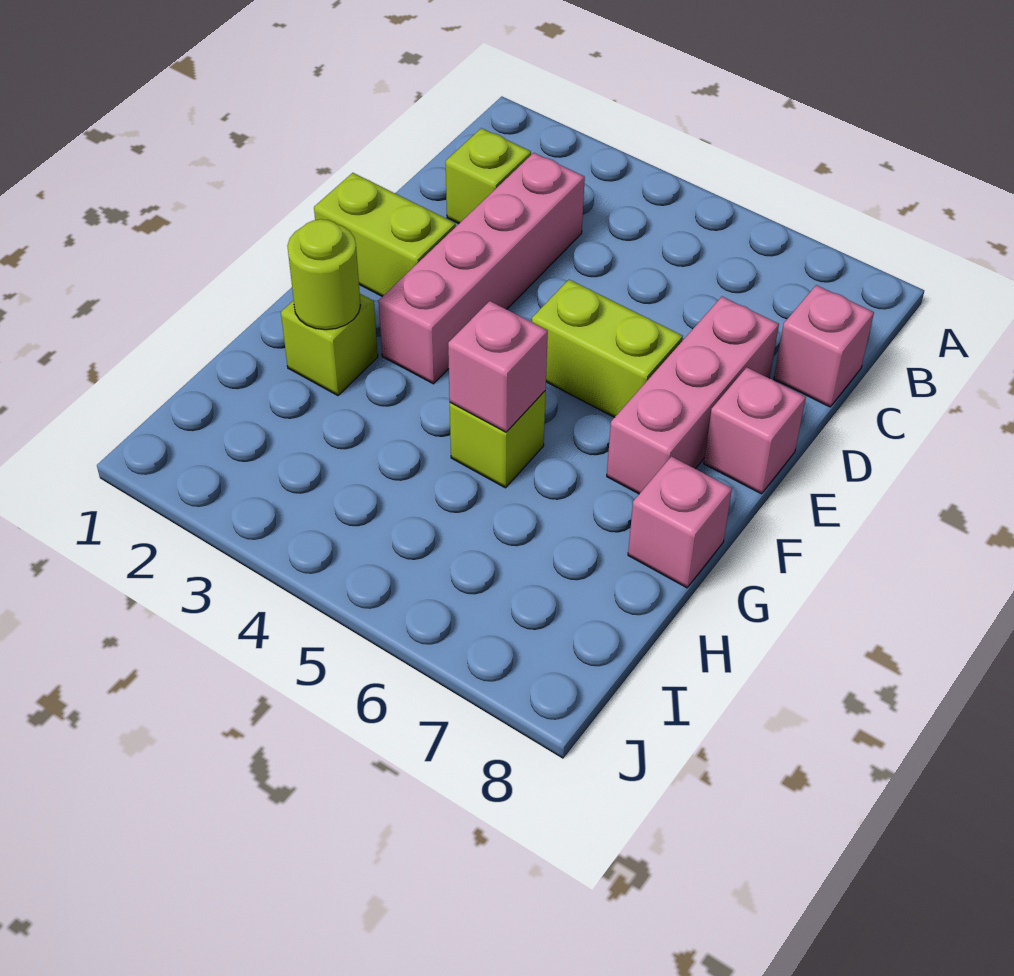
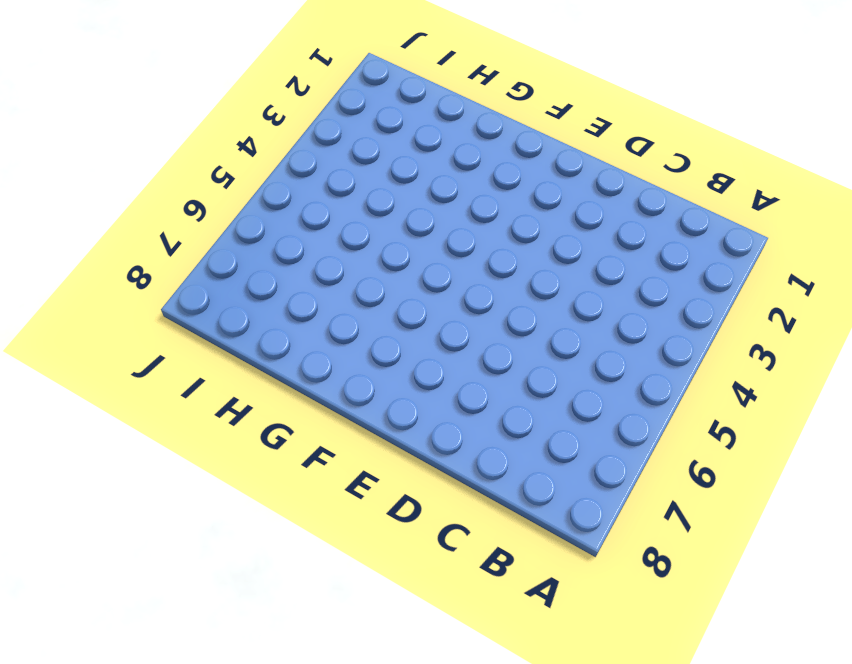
none -> lime 1x1 brick [446,128,531,224]
none -> pink 1x4 brick [379,153,585,384]
none -> pink 1x1 brick [774,285,874,407]

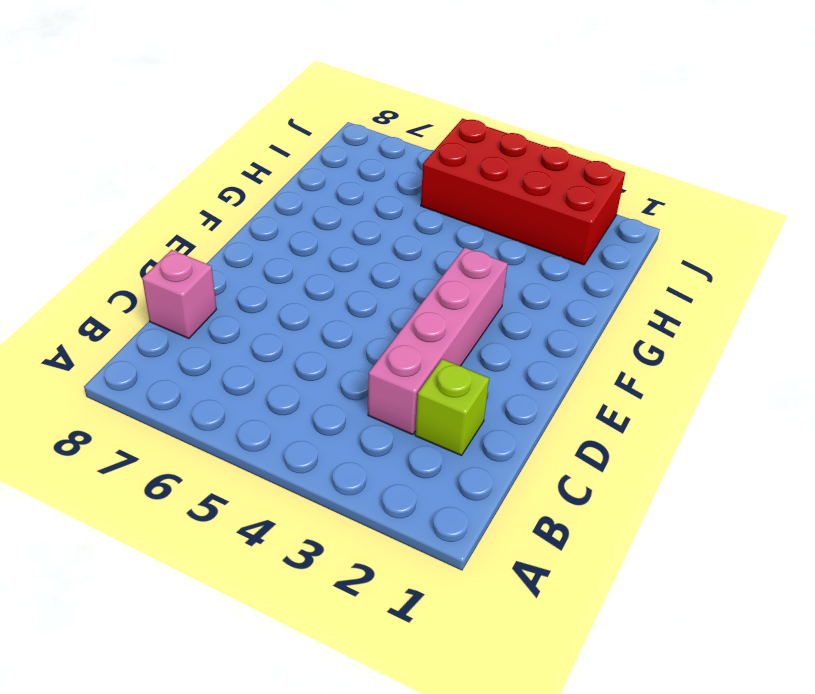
red 2x4 brick [421,119,625,265] -> none
none -> pink 1x3 brick [607,297,779,494]
none -> lime 1x2 brick [314,173,456,297]
none -> lime 1x2 brick [532,280,683,417]

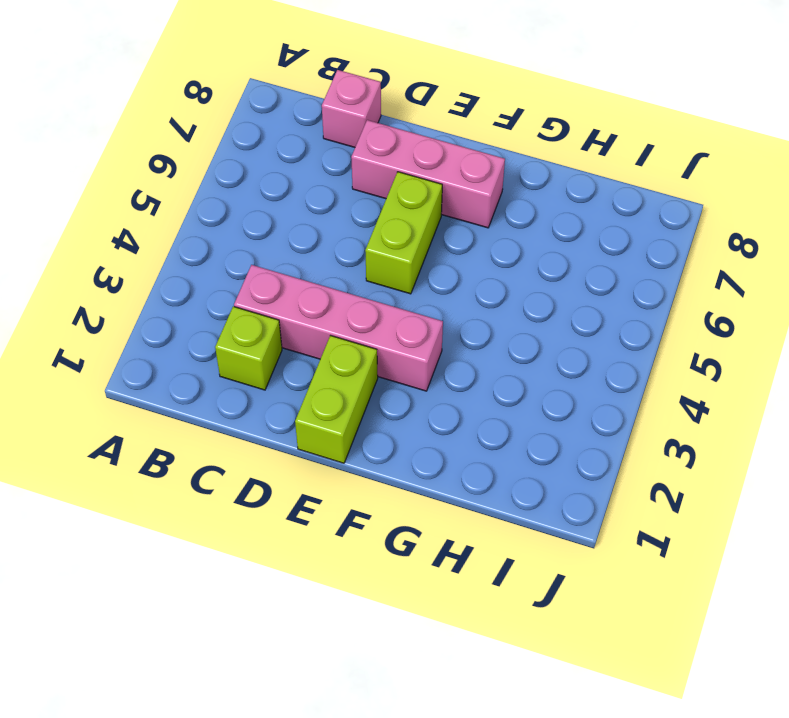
none -> pink 1x1 brick [704,367,806,494]
none -> lime 1x1 brick [281,294,378,396]
none -> lime 1x1 brick [450,391,546,488]

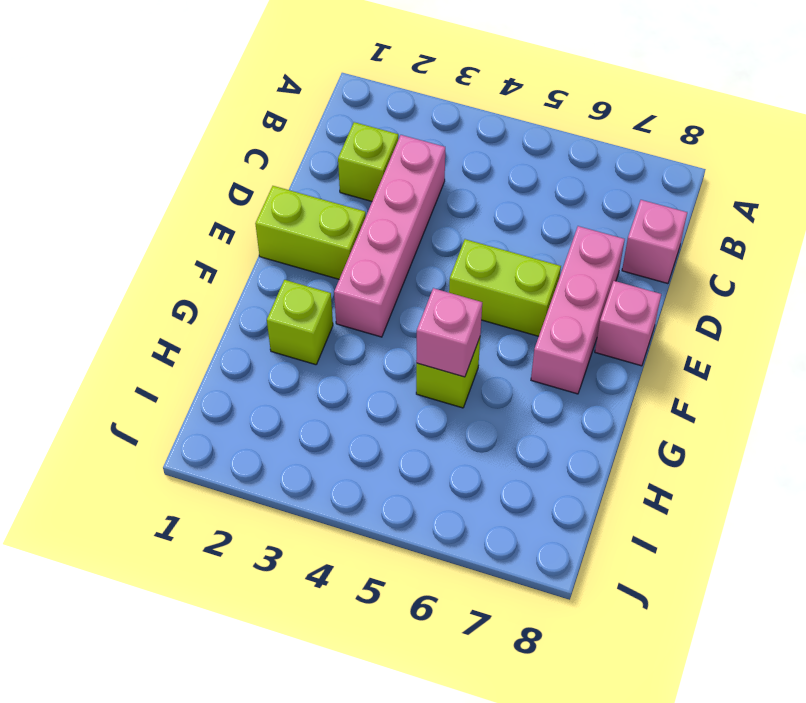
none -> pink 1x1 brick [628,456,732,588]
none -> lime 1x1 round brick [287,219,361,330]

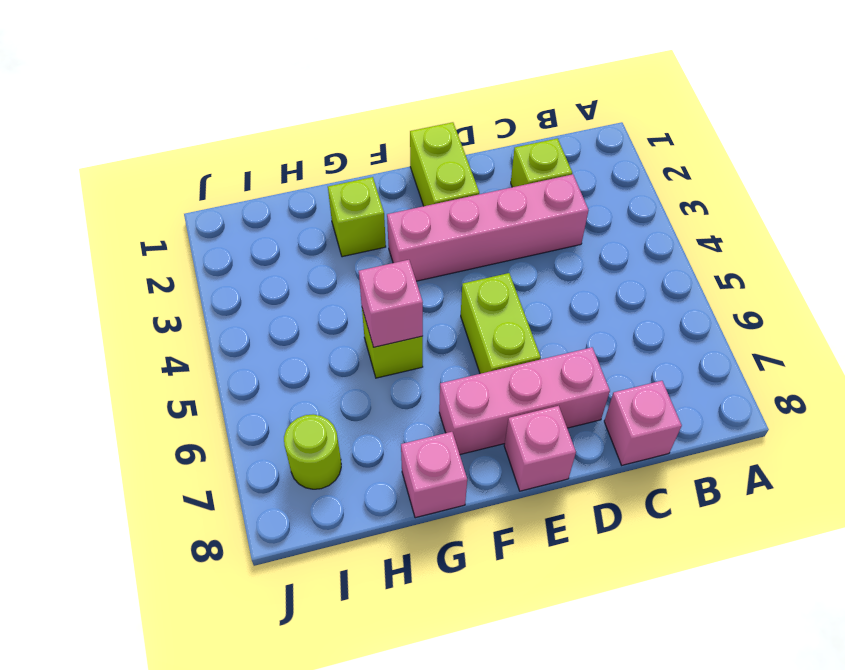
lime 1x1 round brick [284,414,341,489] -> lime 1x1 round brick moved to [287,219,361,330]

